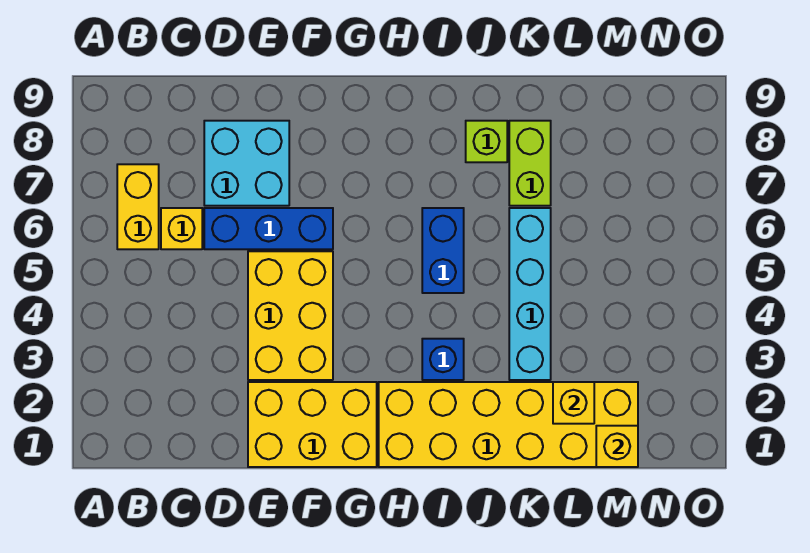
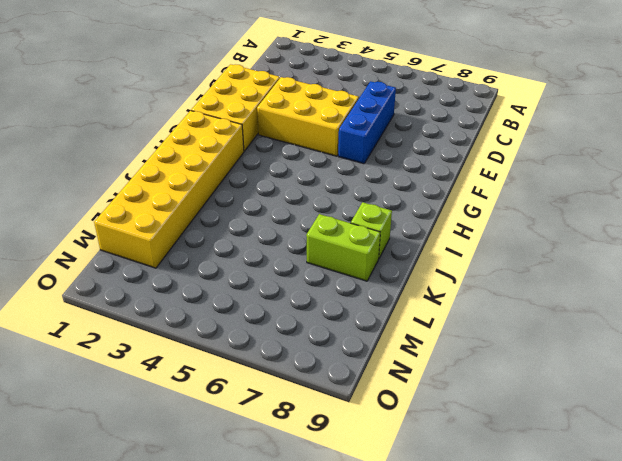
none -> yellow 1x2 brick [117,164,159,249]
none -> yellow 1x1 brick [161,208,202,249]
none -> cyan 2x2 brick [204,121,289,206]

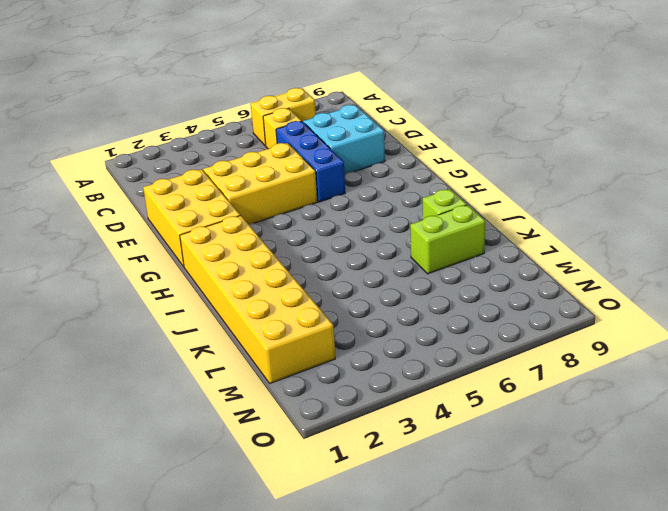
none -> blue 1x1 brick [422,339,464,380]
none -> blue 1x2 brick [422,208,464,293]
none -> cyan 1x4 brick [509,208,551,380]

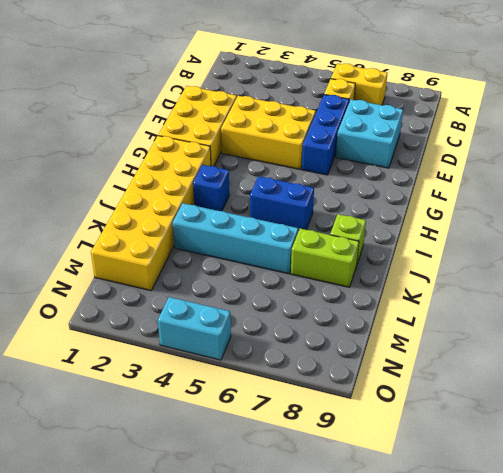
cyan 1x2 brick [158,297,231,360] -> none
none -> yellow 1x1 brick [553,382,594,424]
none -> yellow 1x1 brick [596,426,638,467]

